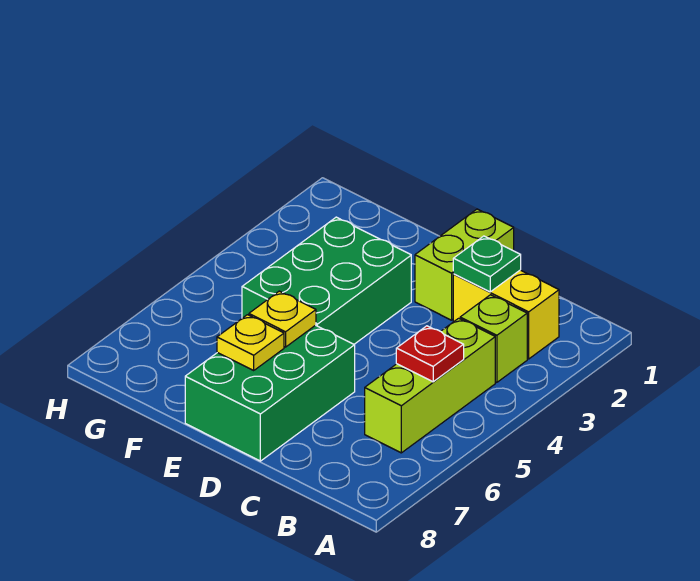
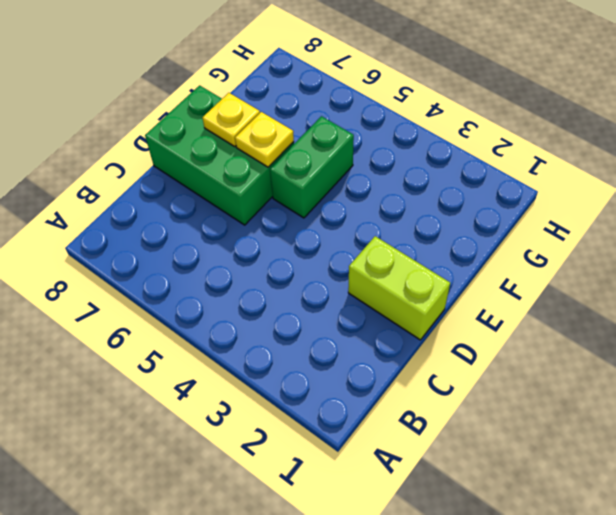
green 1x2 brick [270,116,354,218] -> green 2x3 brick [242,217,411,344]
none -> yellow 1x2 brick [453,270,559,359]
none -> lime 1x1 brick [460,295,527,382]

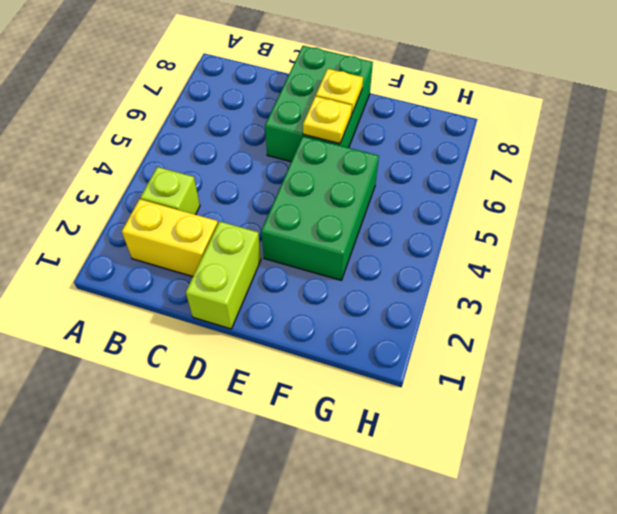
none -> lime 1x3 brick [365,318,495,453]
none -> red 1x1 plate [396,326,464,382]

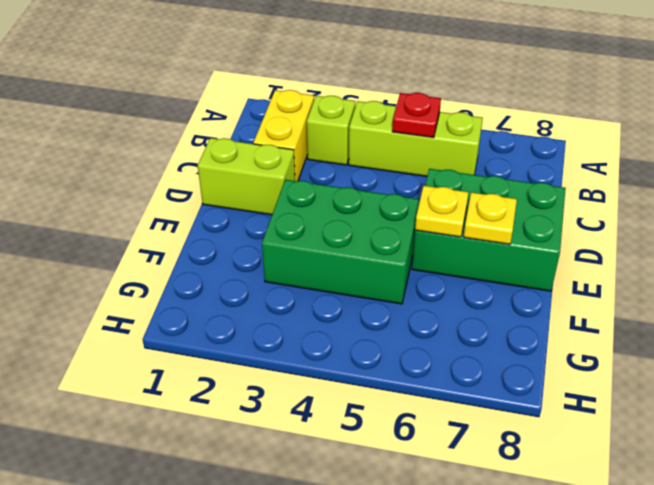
none -> green 1x1 plate [453,236,521,292]

